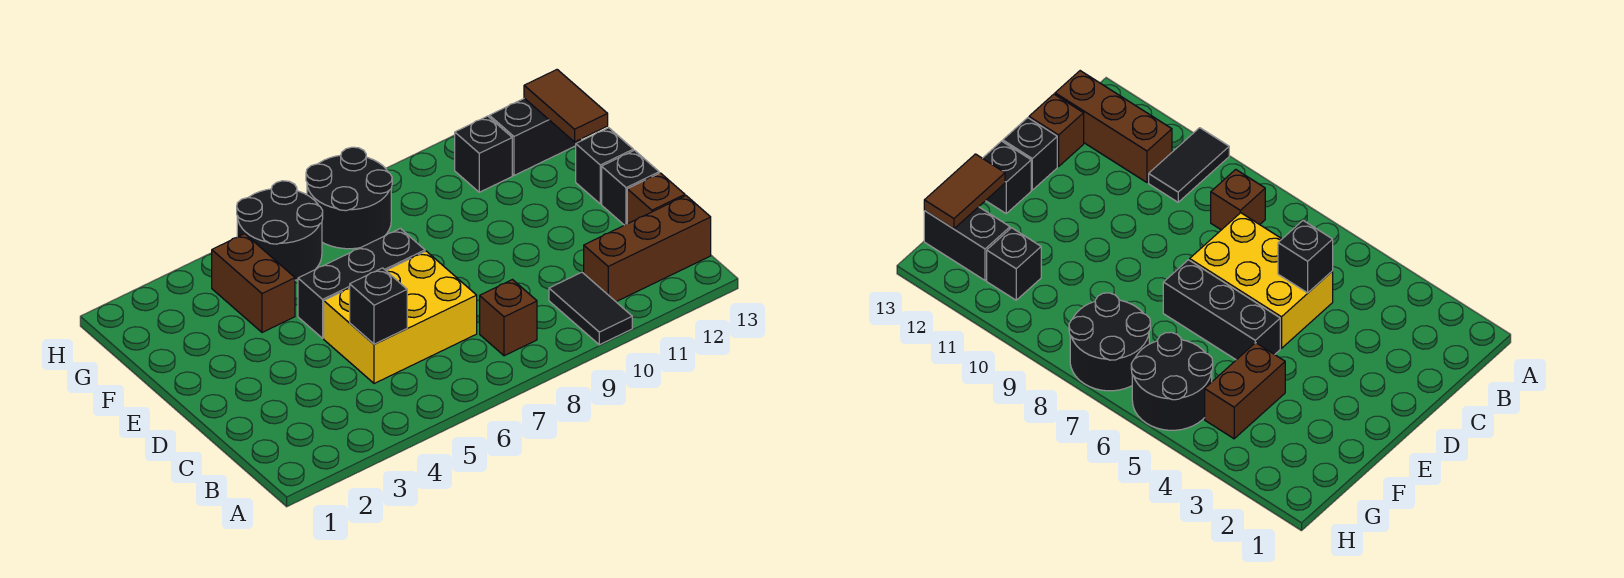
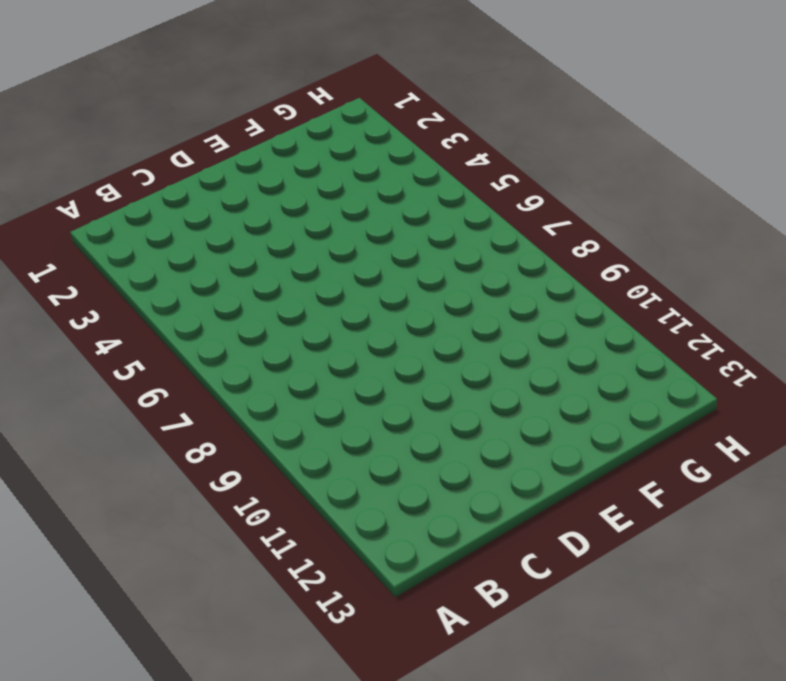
none -> black 1x2 tile [549,272,632,345]
none -> brown 1x1 brick [480,280,537,356]
none -> brown 1x3 brick [584,196,711,302]

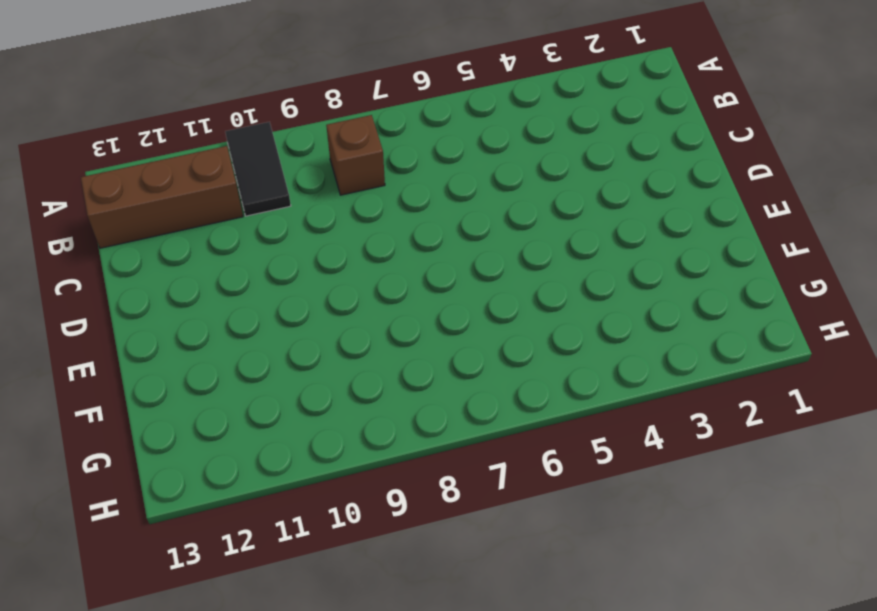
none -> yellow 2x3 brick [324,251,477,384]
none -> brown 1x1 brick [627,173,685,224]
none -> black 1x1 brick [602,150,659,225]

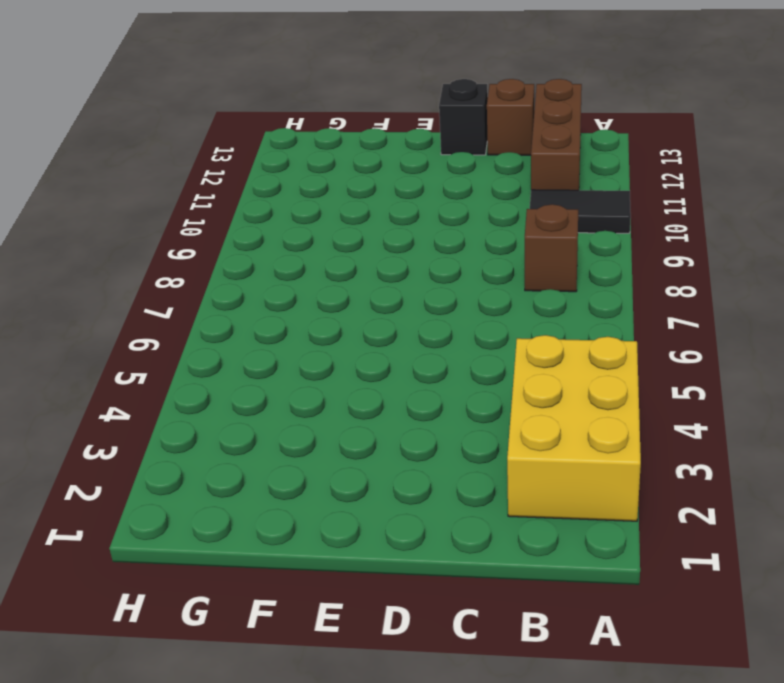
yellow 2x3 brick [507,335,641,521] -> yellow 2x3 brick moved to [324,251,477,384]
none -> black 1x3 brick [298,229,425,338]
none -> black 1x1 brick [576,128,633,204]
none -> brown 1x2 brick [212,234,295,332]

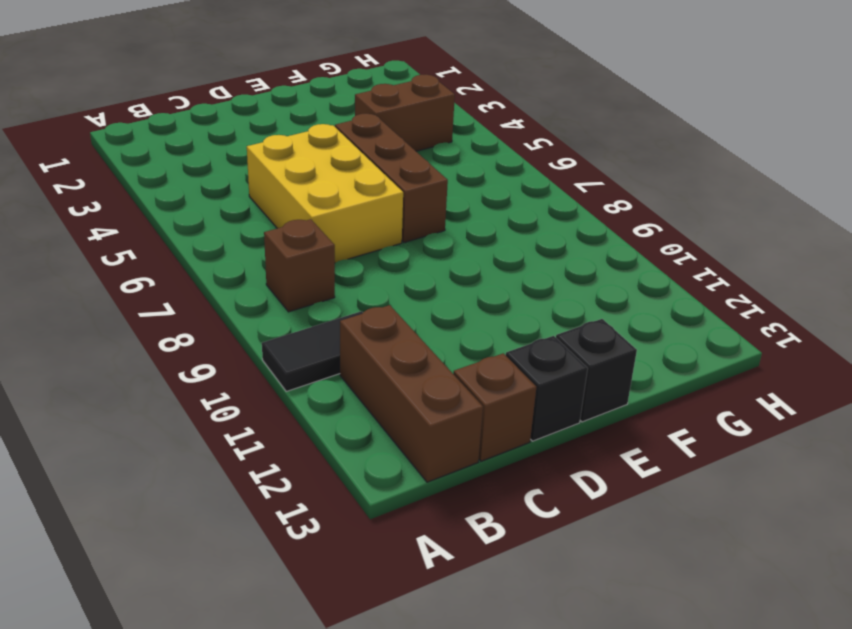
brown 1x3 brick [335,114,448,243] -> black 1x3 brick [298,229,425,338]
none -> black 2x2 round brick [237,181,323,280]
none -> black 2x2 round brick [306,147,392,249]
none -> black 1x1 brick [455,116,512,192]

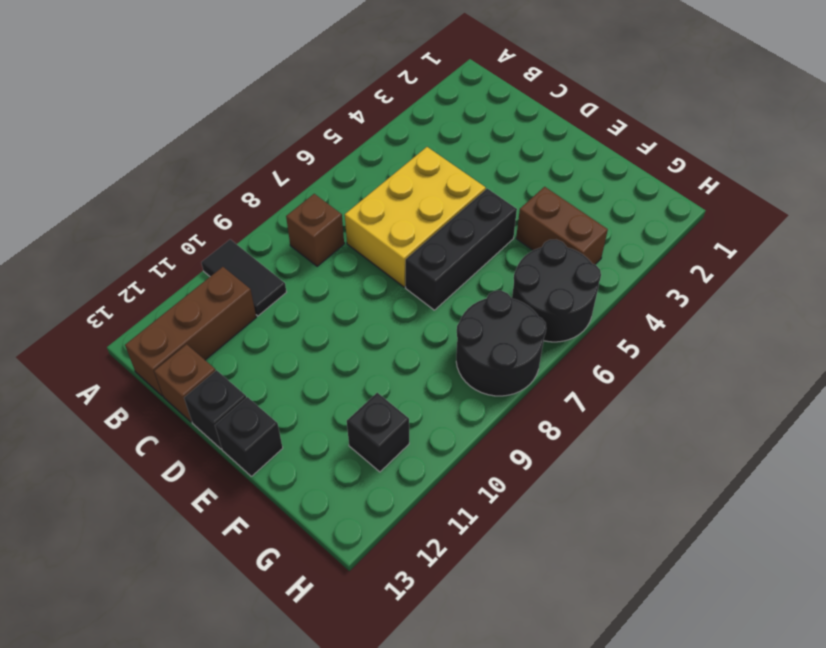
none -> black 1x2 brick [489,98,582,175]
none -> black 1x1 brick [350,268,407,344]
none -> brown 1x2 tile [524,70,608,142]

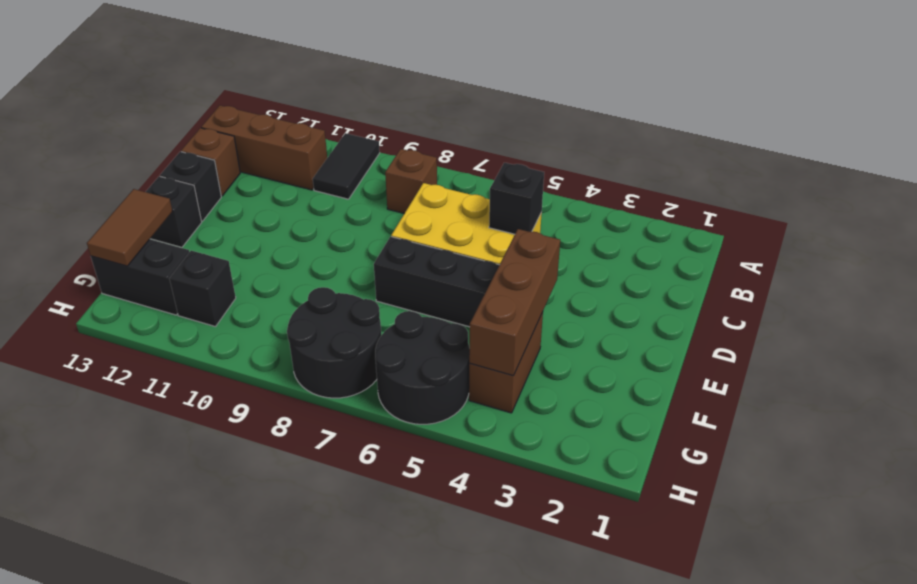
brown 1x3 brick [469,229,560,376] -> none

